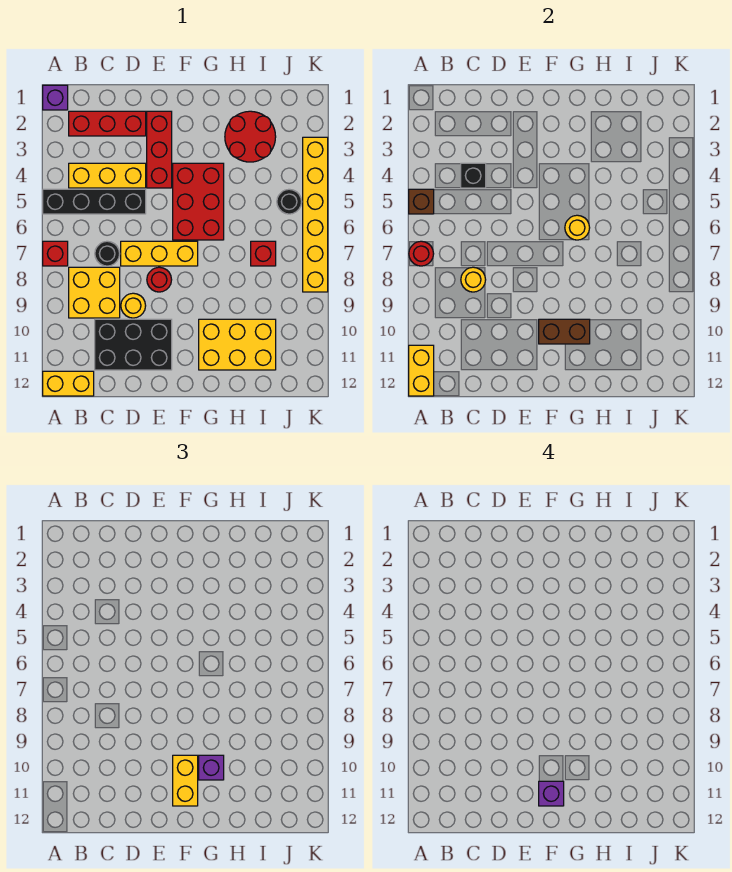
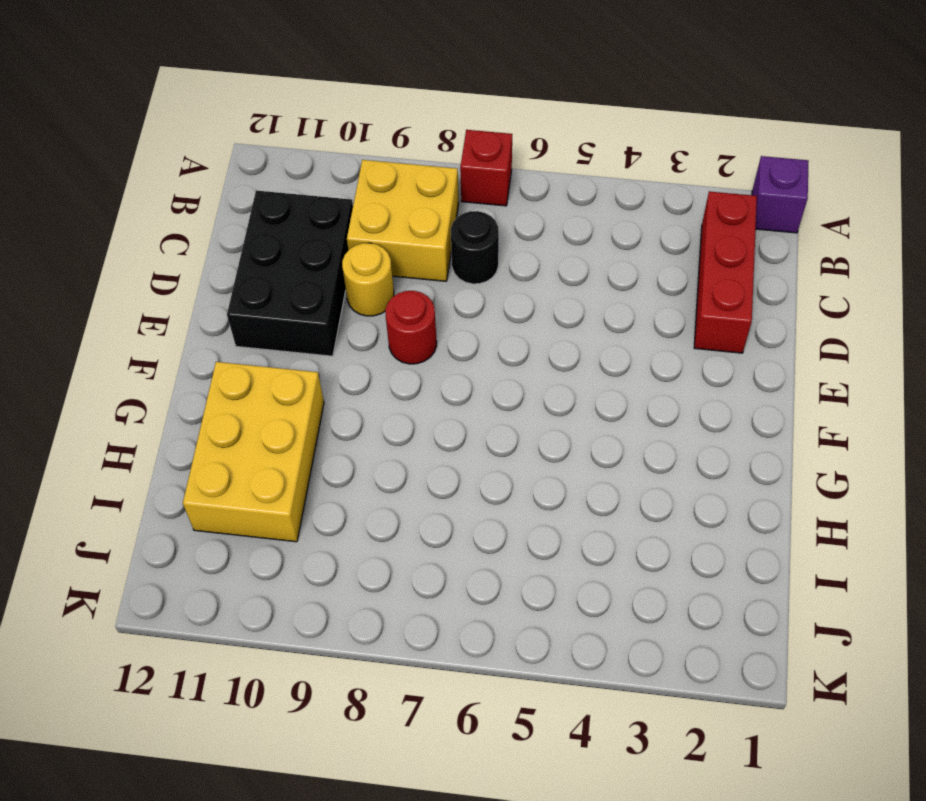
none -> black 1x4 brick [43,189,146,214]
none -> yellow 1x2 brick [43,371,94,396]
none -> yellow 1x3 brick [69,163,146,188]

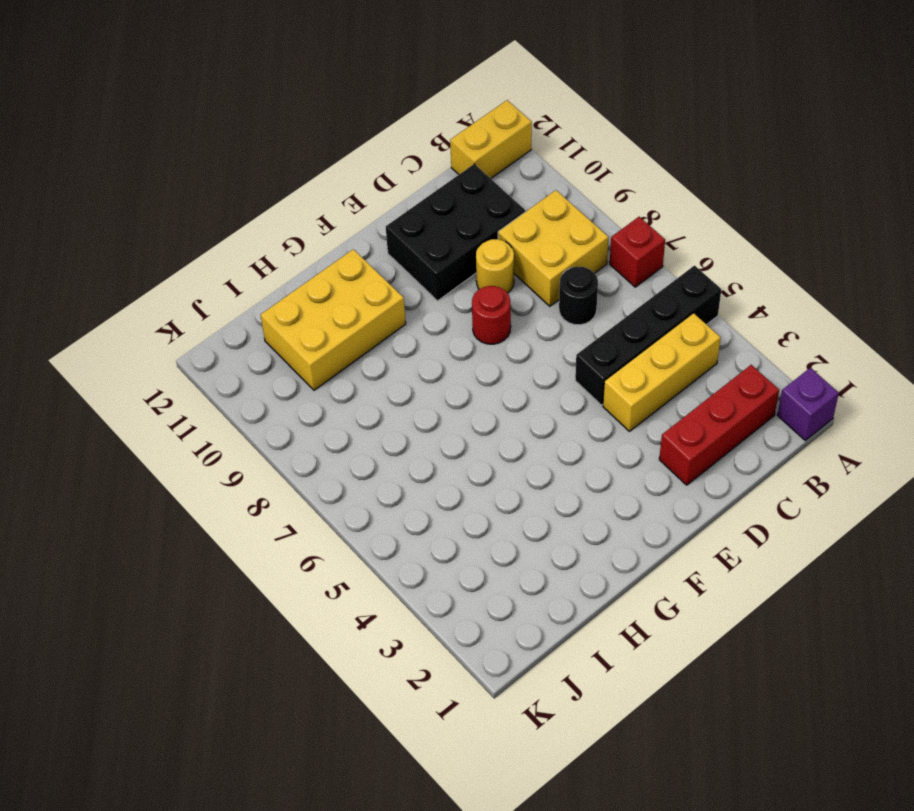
none -> yellow 1x3 brick [121,241,198,266]
none -> red 1x3 brick [147,111,172,188]
none -> red 2x3 brick [173,163,224,240]

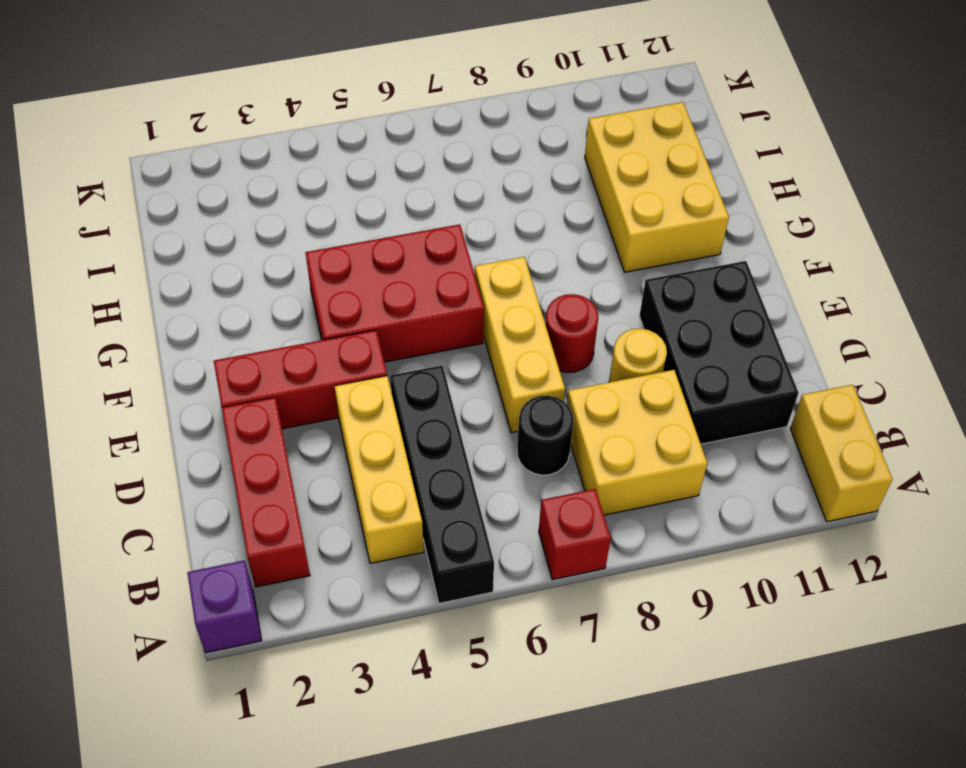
none -> red 2x2 round brick [225,111,276,162]
none -> red 1x1 brick [251,241,276,266]
none -> black 1x1 round brick [277,189,302,214]

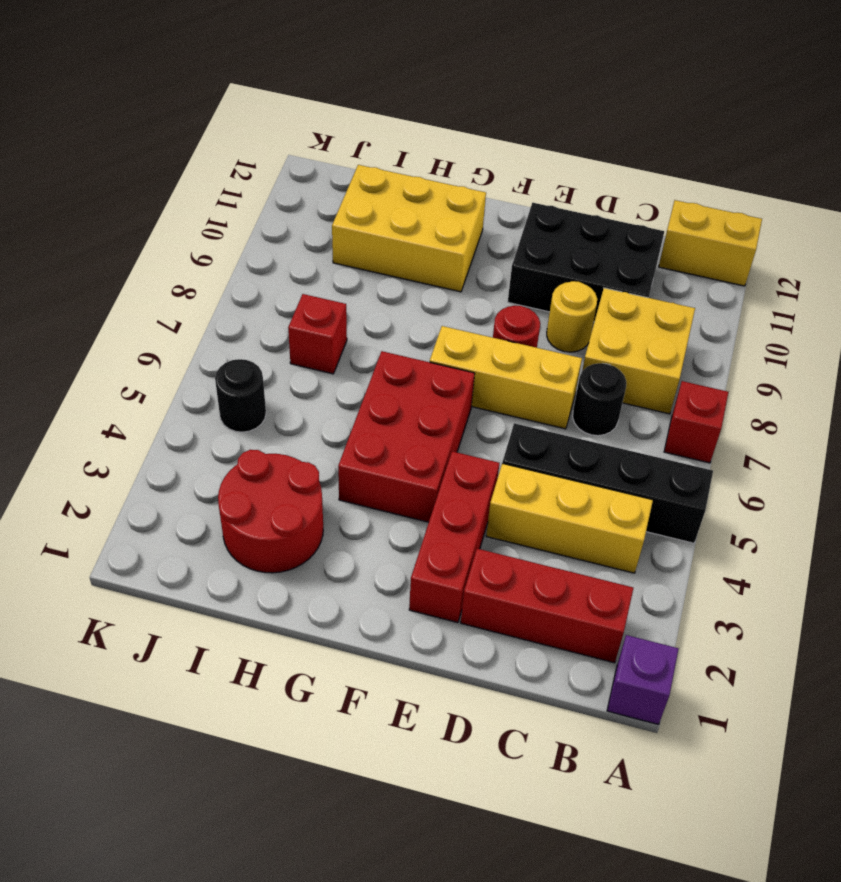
none -> yellow 1x6 brick [303,137,328,292]
none -> brown 1x1 brick [409,189,434,214]
none -> red 1x1 round brick [409,241,434,266]

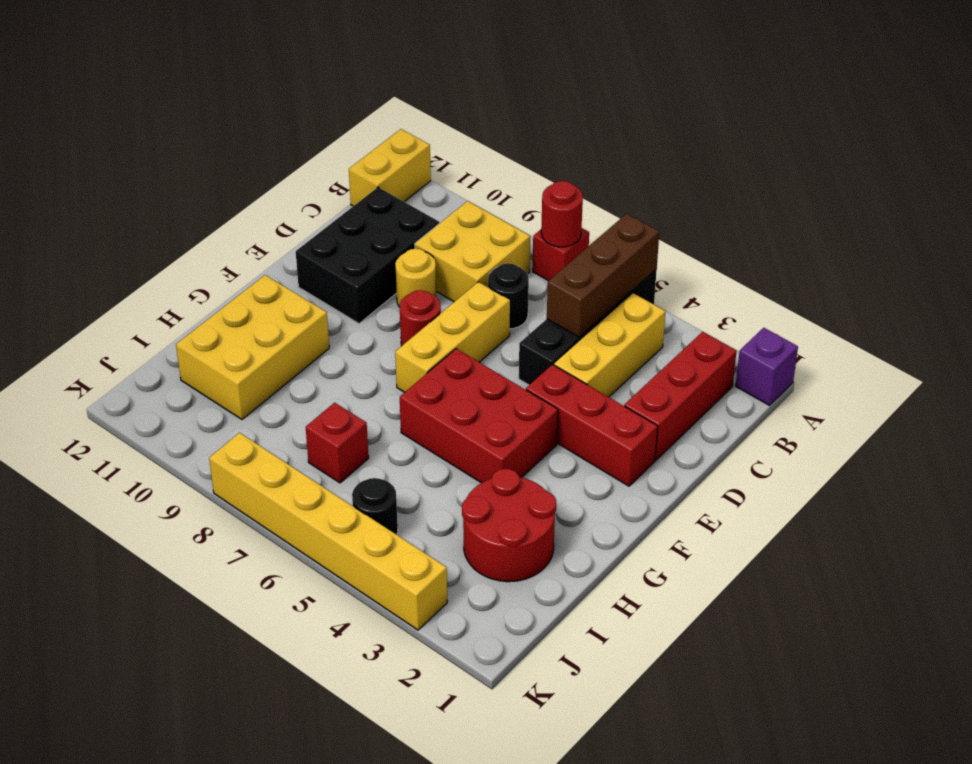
brown 1x3 brick [547,214,659,337] -> brown 1x1 brick [409,189,434,214]
none -> yellow 1x2 brick [409,345,434,396]
none -> black 1x1 brick [461,163,486,188]
none -> yellow 1x1 round brick [461,267,486,292]

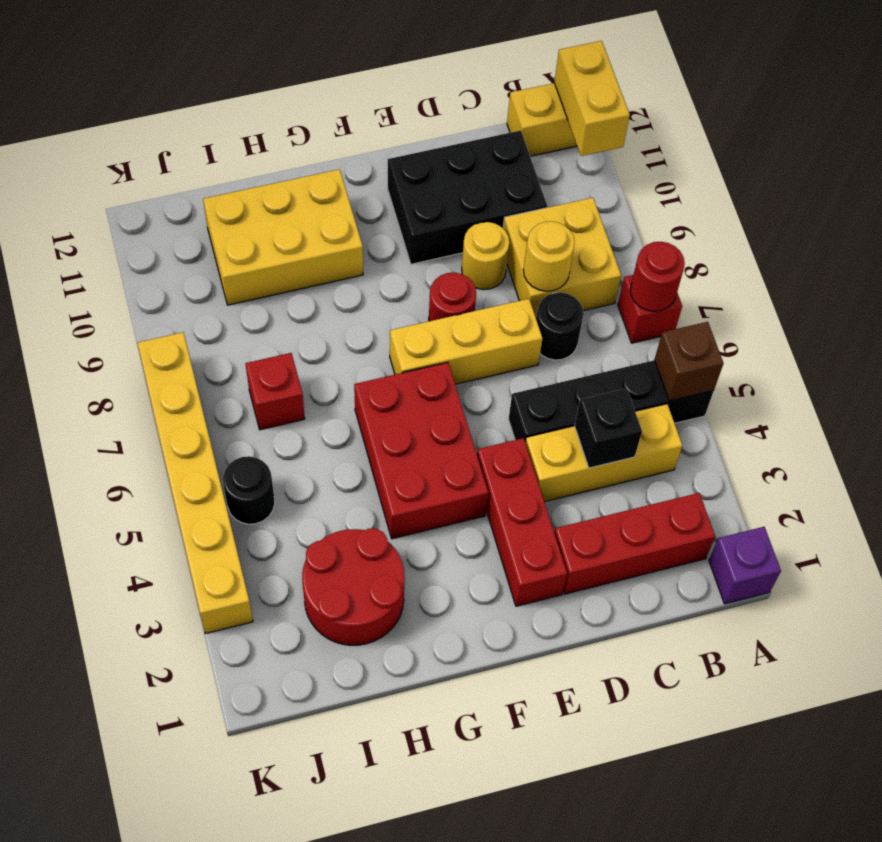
none -> brown 1x2 brick [539,319,590,344]
none -> yellow 1x1 round brick [565,215,590,240]
none -> yellow 1x2 brick [173,755,198,806]

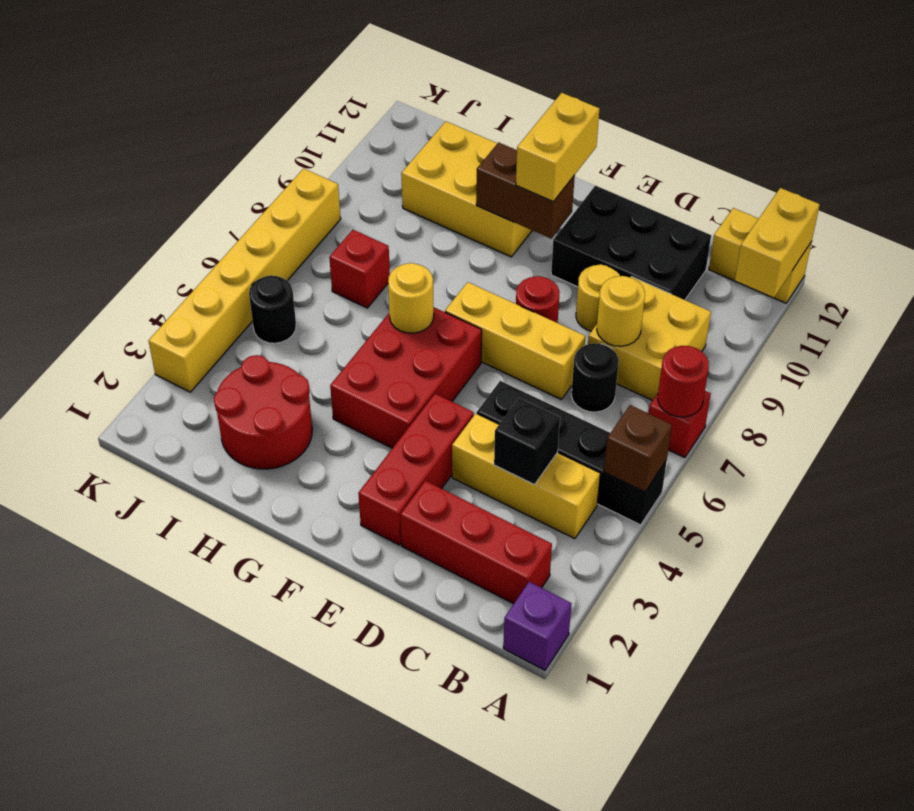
none -> purple 1x1 brick [199,755,224,780]
none -> purple 1x1 brick [539,781,564,806]

